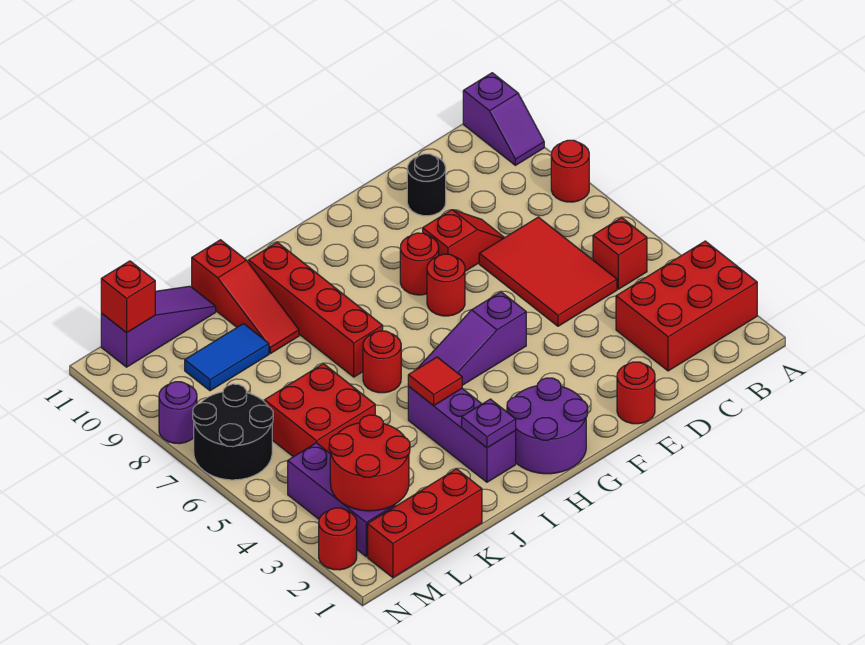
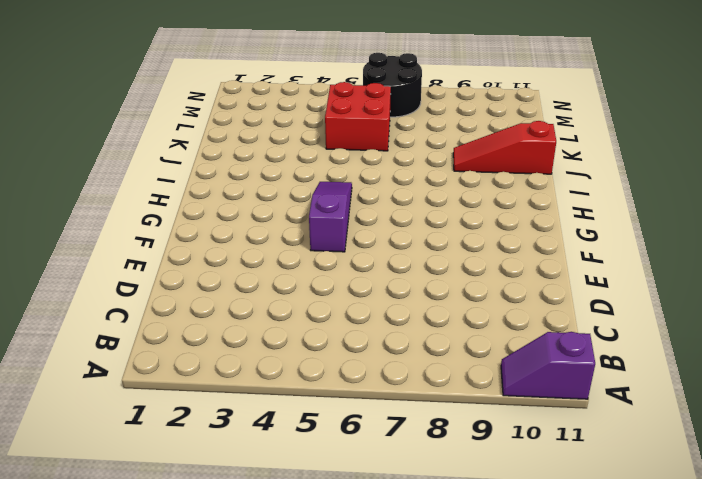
none -> red 2x3 brick [616,241,757,371]
none -> red 1x1 round brick [551,140,589,202]
none -> red 1x1 brick [593,218,647,289]

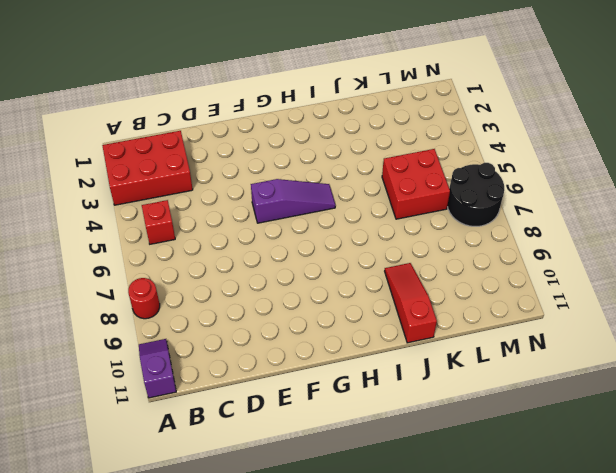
none -> red 2x3 tile [479,217,617,326]
none -> red 1x2 slope [423,210,504,271]
none -> black 1x1 round brick [407,154,446,216]

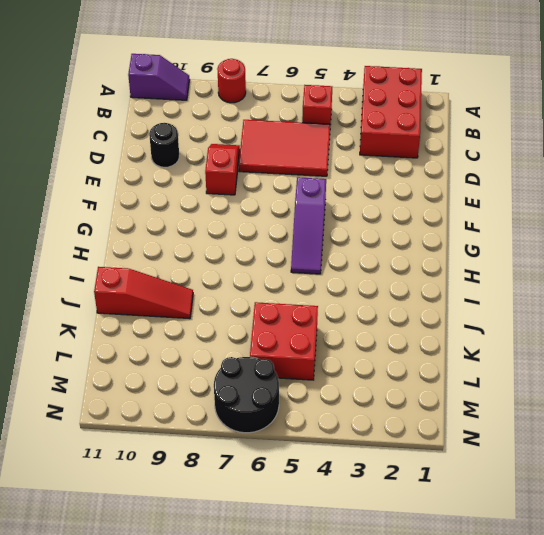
none -> red 1x1 round brick [617,362,655,424]
none -> red 1x1 round brick [427,254,465,316]
none -> red 1x1 round brick [400,233,439,295]

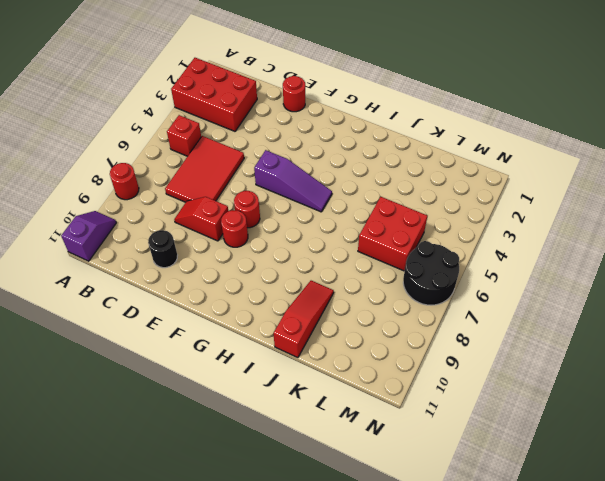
none -> purple 2x2 round brick [507,378,588,474]
none -> purple 1x3 brick [408,386,516,482]
none -> red 1x1 round brick [363,331,401,393]

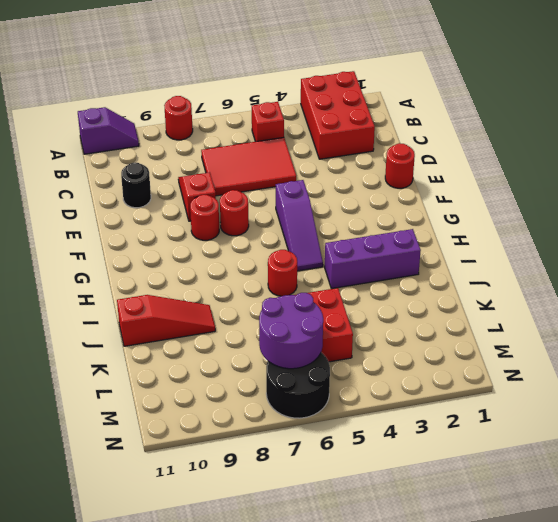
purple 2x2 round brick [259,293,323,369] -> purple 2x2 round brick moved to [507,378,588,474]
none -> red 1x4 brick [249,242,383,377]
none -> red 1x3 brick [368,469,482,578]
none -> blue 1x2 tile [185,324,269,391]

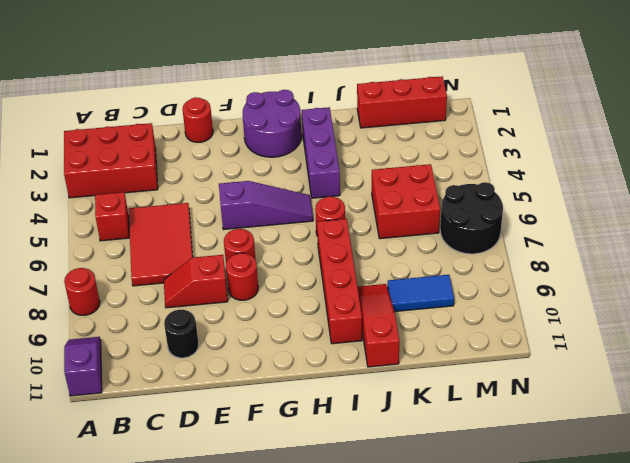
none -> purple 1x3 slope [101,286,216,367]
none -> purple 1x3 brick [288,443,395,556]
none -> red 1x1 round brick [319,508,357,570]

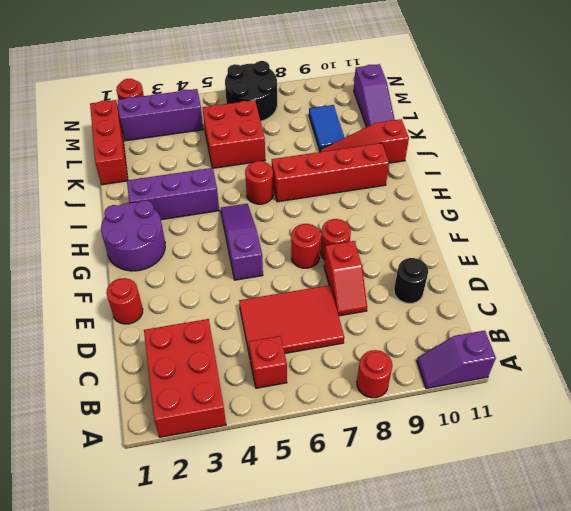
none -> purple 1x1 round brick [159,382,197,444]
none -> purple 1x1 plate [462,399,516,448]
none -> red 1x1 tile [408,357,462,406]

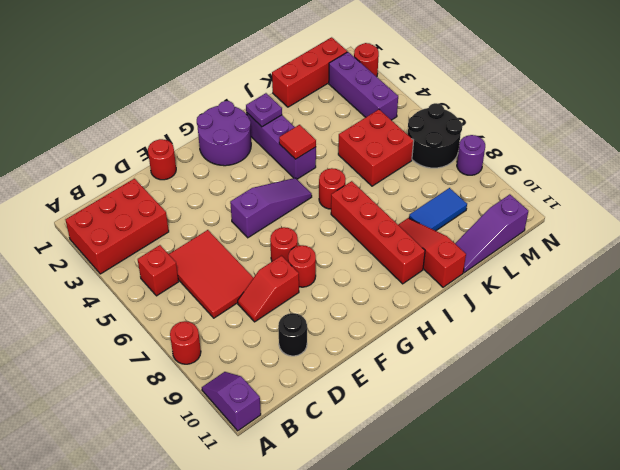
none -> red 2x2 round brick [329,415,410,511]
none -> red 1x1 brick [101,261,155,333]

